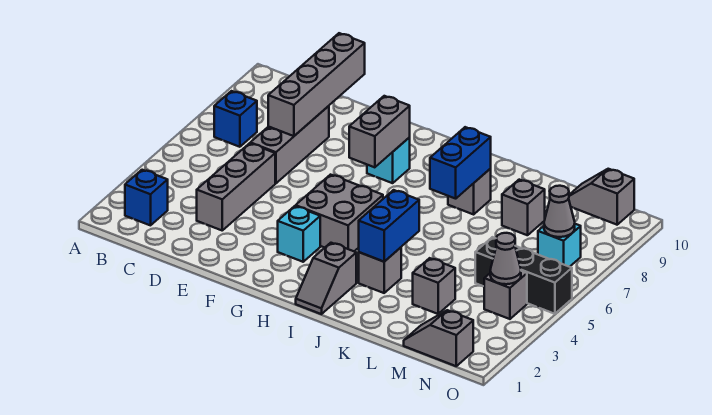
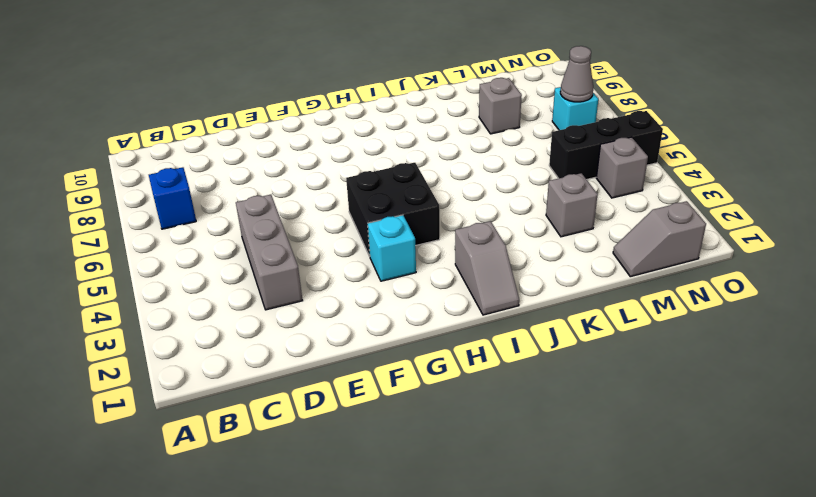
black 2x2 brick [346,162,440,256] -> grey 2x2 brick [296,175,383,251]
none -> blue 1x1 brick [125,170,168,225]
none -> grey 1x3 brick [250,106,329,183]
none -> cyan 1x1 brick [367,137,410,183]

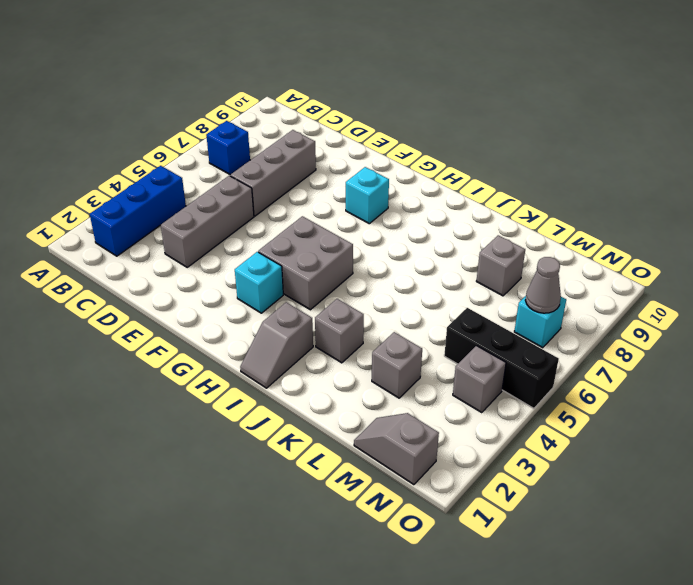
blue 1x3 brick [90,166,186,256] -> blue 1x1 brick [125,170,168,225]
none -> grey 1x1 brick [448,169,491,214]
none -> grey 1x2 slope [569,169,634,225]
none -> grey 1x4 brick [268,33,365,136]

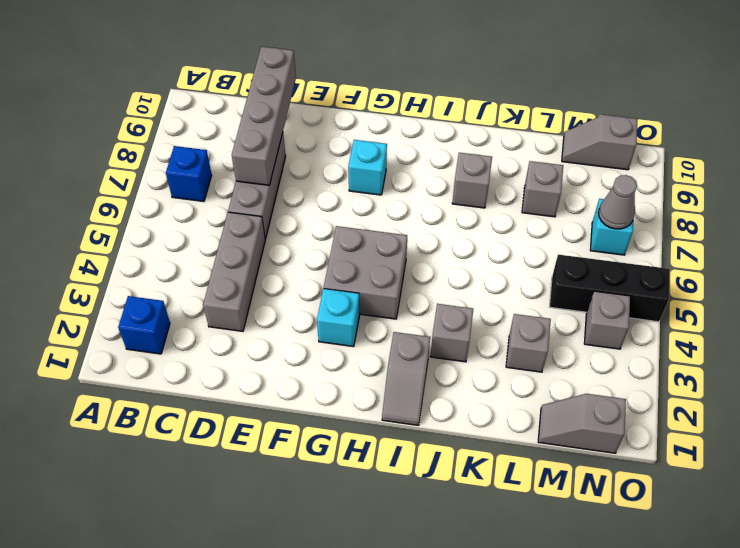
none -> grey 1x2 brick [349,96,410,167]
none -> blue 1x2 brick [359,190,419,262]
none -> blue 1x2 brick [430,127,491,199]

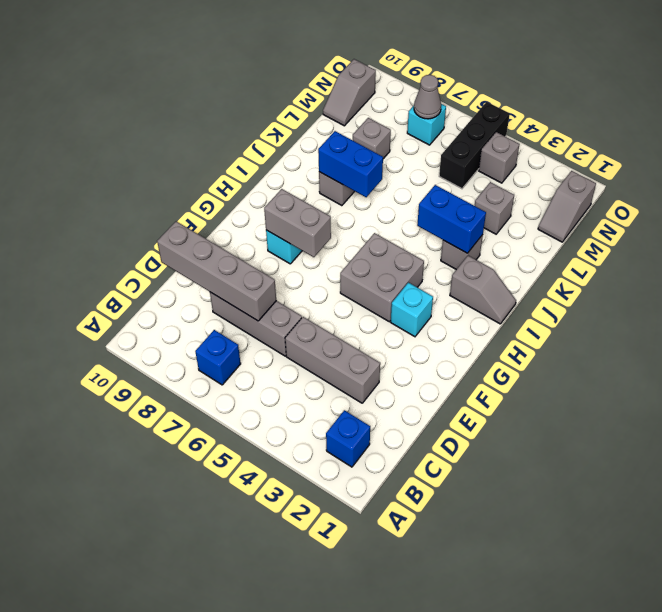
none -> grey 1x1 cone [490,233,521,284]

